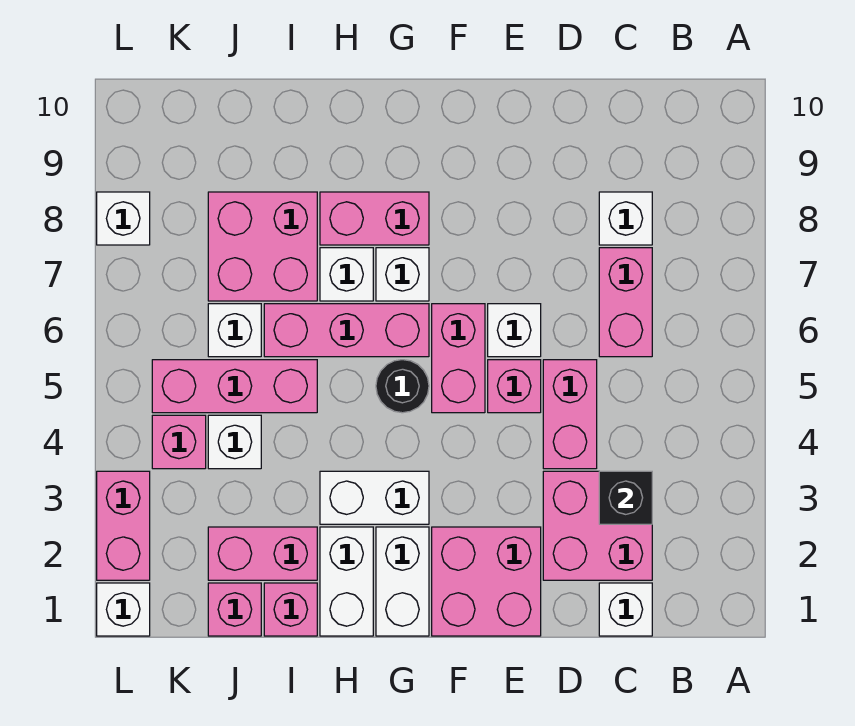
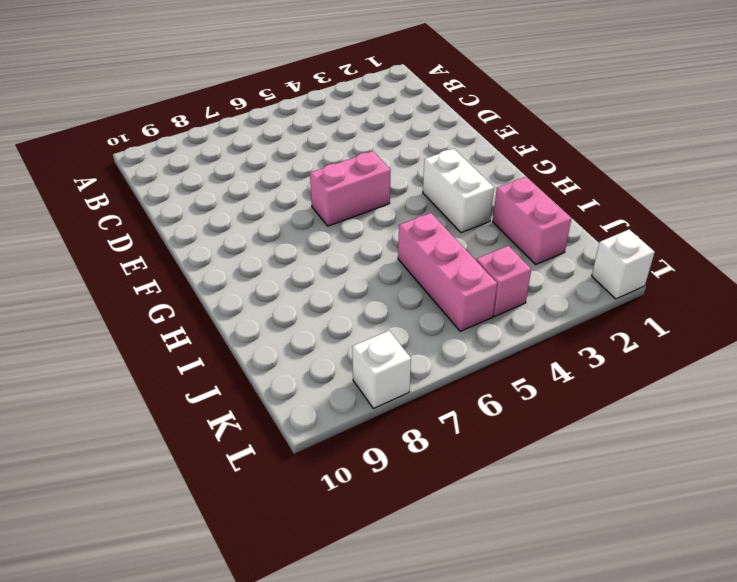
none -> white 1x1 brick [599,583,652,636]
none -> pink 2x2 brick [543,471,652,580]
none -> pink 1x2 brick [599,248,652,357]

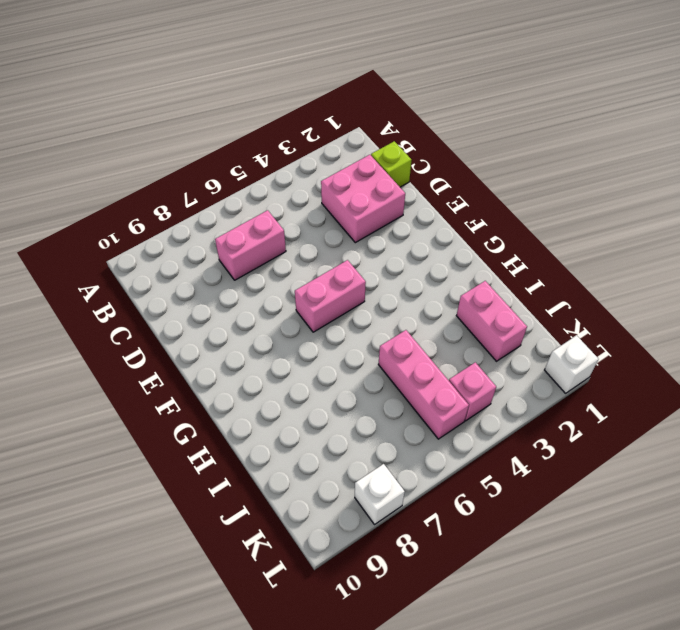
lime 1x1 brick [371,141,411,187] -> white 1x1 brick [599,583,652,636]
none -> white 1x1 brick [599,192,652,245]
none -> pink 1x2 brick [543,360,597,469]
none -> pink 2x2 brick [432,527,541,636]

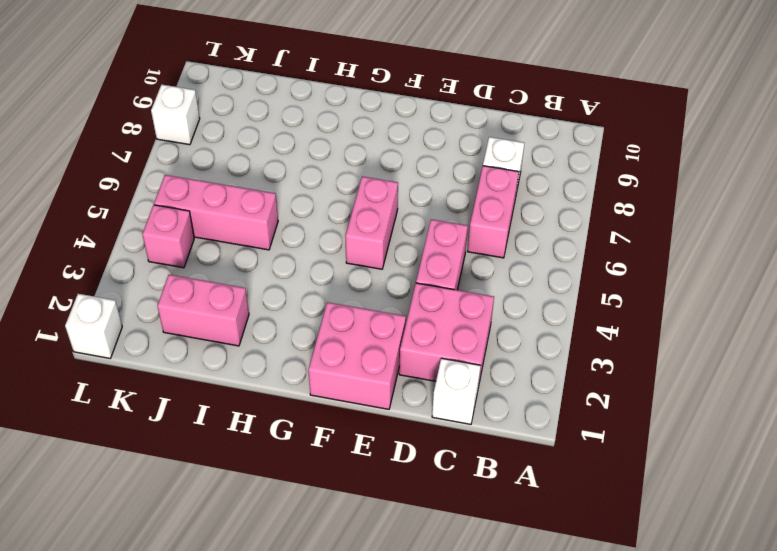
none -> pink 1x1 brick [488,360,541,413]
none -> white 1x1 brick [488,304,541,357]
none -> white 1x2 brick [376,527,429,636]

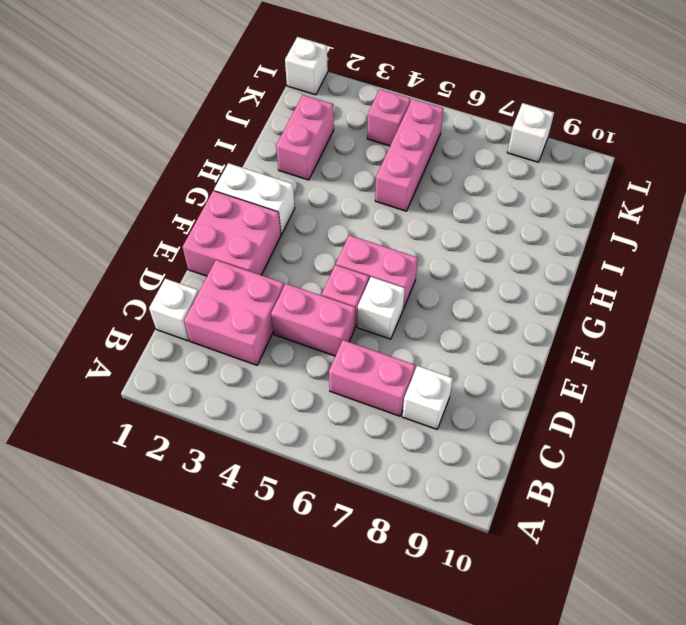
none -> white 1x2 brick [320,471,429,524]
none -> black 1x1 round brick [376,360,429,413]
none -> pink 1x3 brick [264,304,429,357]

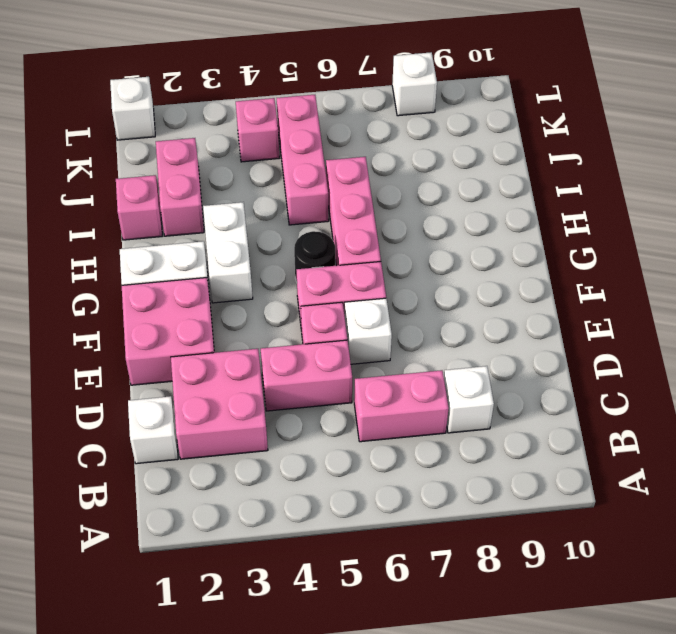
none -> white 1x1 brick [376,248,429,301]
none -> pink 1x2 brick [320,192,429,245]
none -> white 1x2 brick [320,527,373,636]

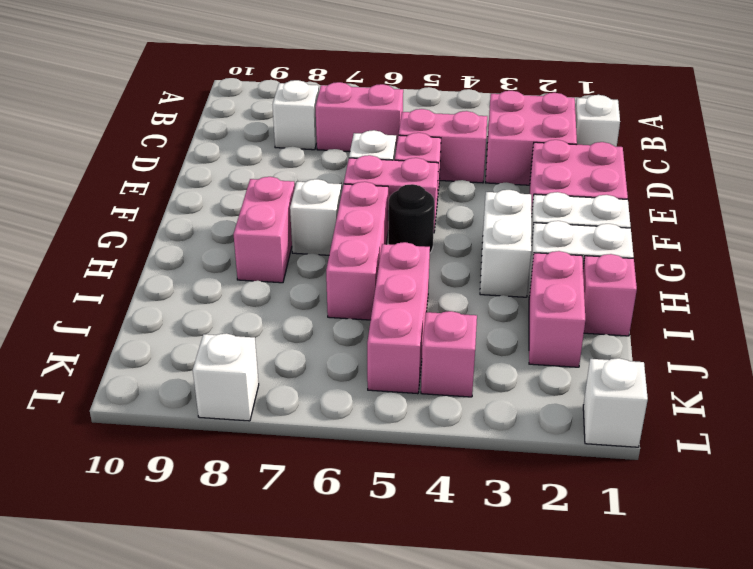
none -> white 1x1 brick [320,248,373,301]
none -> pink 2x2 brick [208,192,317,301]
none -> pink 1x1 brick [208,583,261,636]

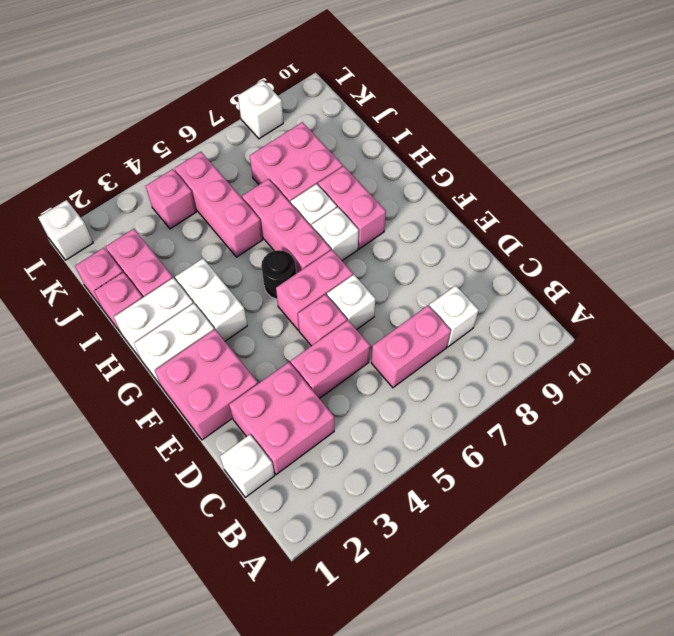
none -> white 1x1 brick [208,415,261,469]
none -> white 1x1 brick [208,304,261,357]
none -> pink 1x2 brick [97,471,150,580]

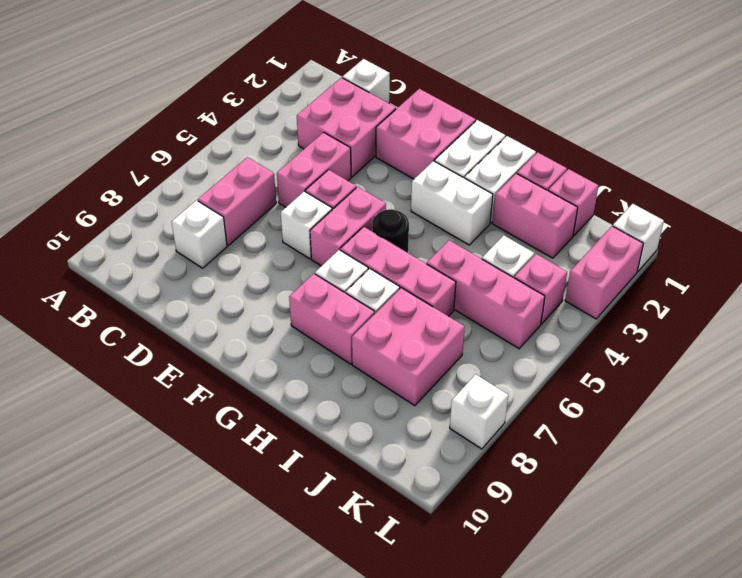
none -> white 1x1 brick [208,304,261,357]
none -> black 1x1 brick [599,471,652,524]

